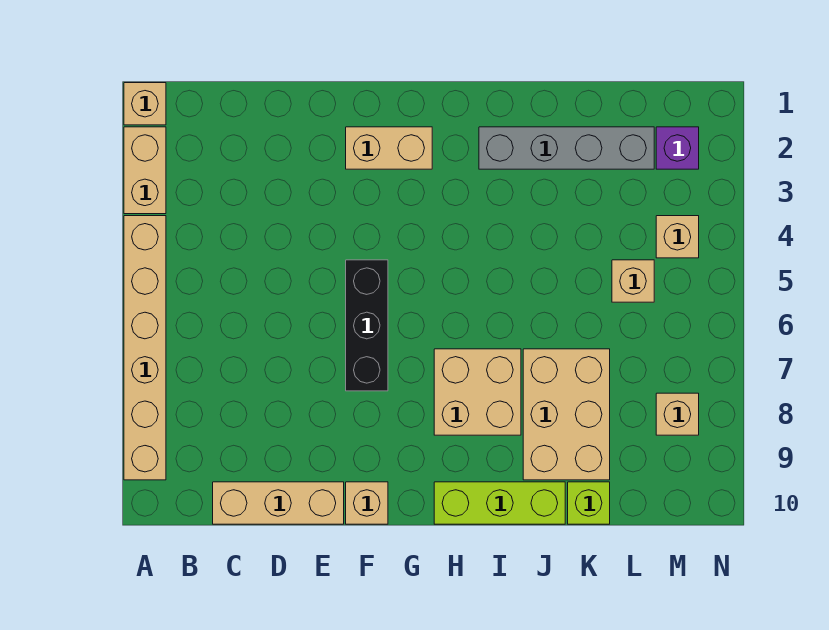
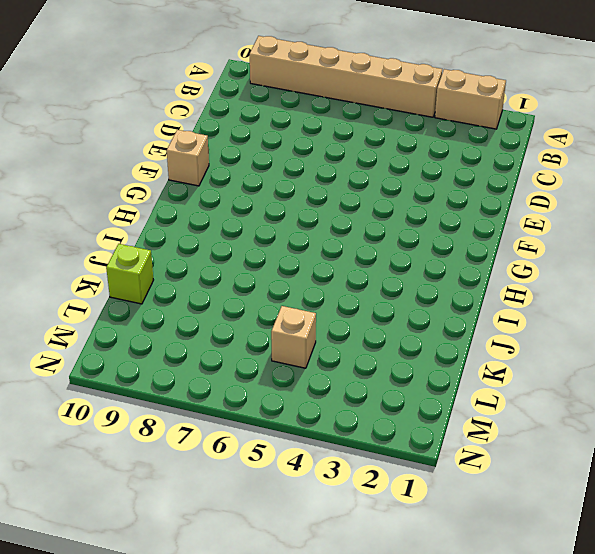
none -> tan 1x1 brick [124,83,166,125]
none -> tan 1x3 brick [213,482,344,524]
none -> tan 1x2 brick [346,127,432,169]

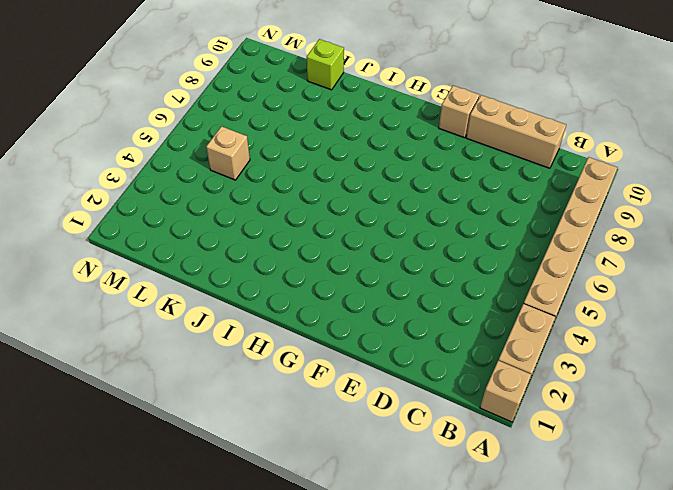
none -> tan 1x2 brick [346,127,432,169]
none -> black 1x3 brick [346,260,388,391]
none -> tan 2x2 brick [434,349,521,435]

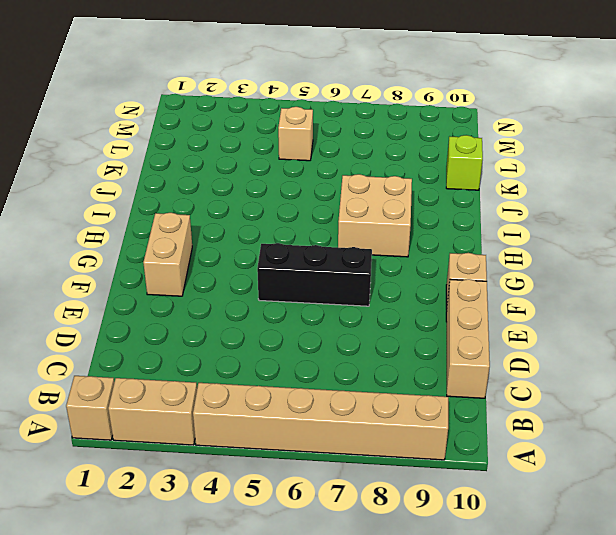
none -> lime 1x3 brick [434,482,565,524]
none -> grey 1x4 brick [479,127,654,169]
none -> tan 2x3 brick [523,349,610,480]

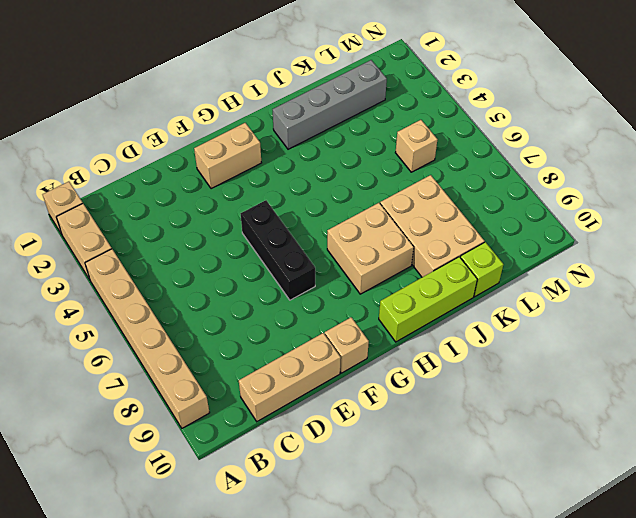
none -> purple 1x1 brick [656,127,699,169]
none -> tan 1x1 brick [656,216,699,258]
none -> tan 1x1 brick [656,393,699,435]

